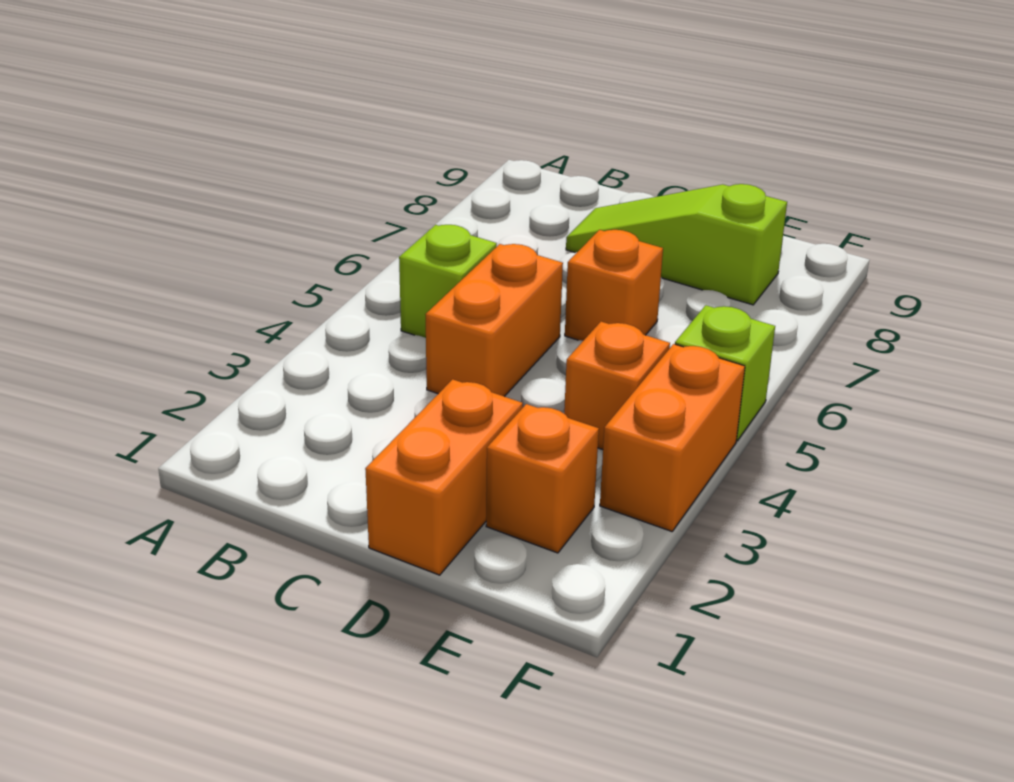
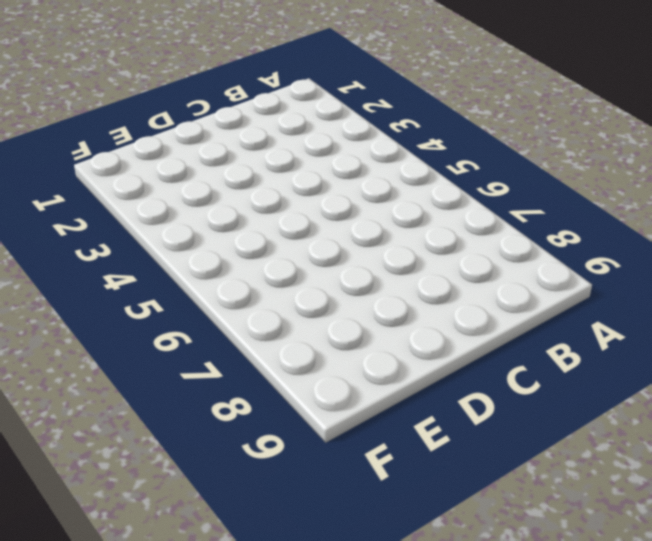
none -> lime 1x1 brick [399,225,497,338]
none -> orange 1x2 brick [425,244,563,397]

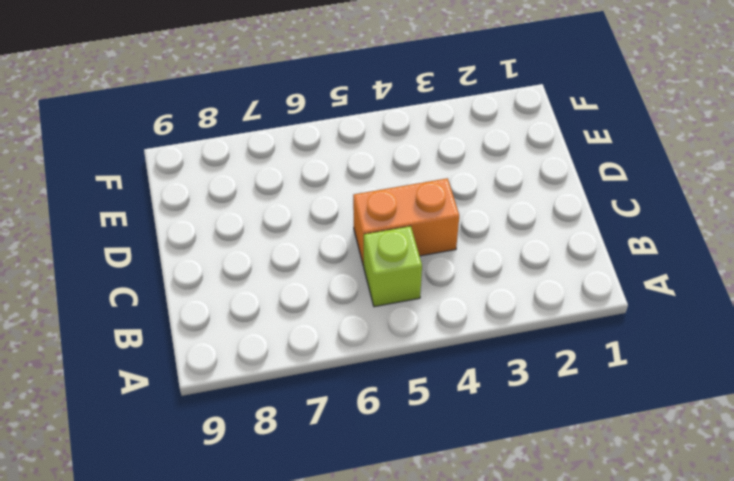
none -> lime 1x3 slope [566,184,787,305]
none -> orange 1x2 brick [365,379,523,575]

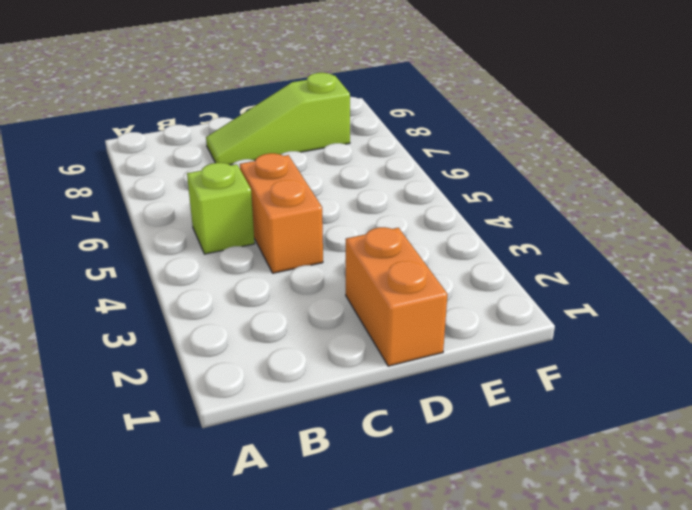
none -> orange 1x1 brick [565,230,663,341]
none -> orange 1x1 brick [486,404,599,553]

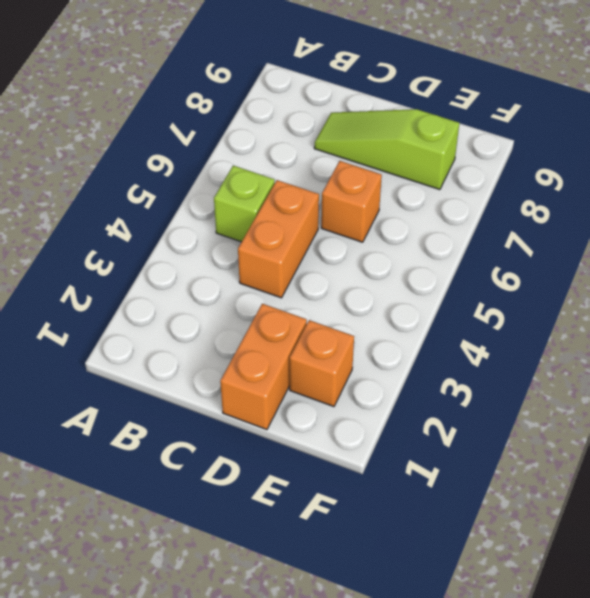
none -> orange 1x1 brick [564,322,670,450]
none -> orange 1x2 brick [600,344,745,531]

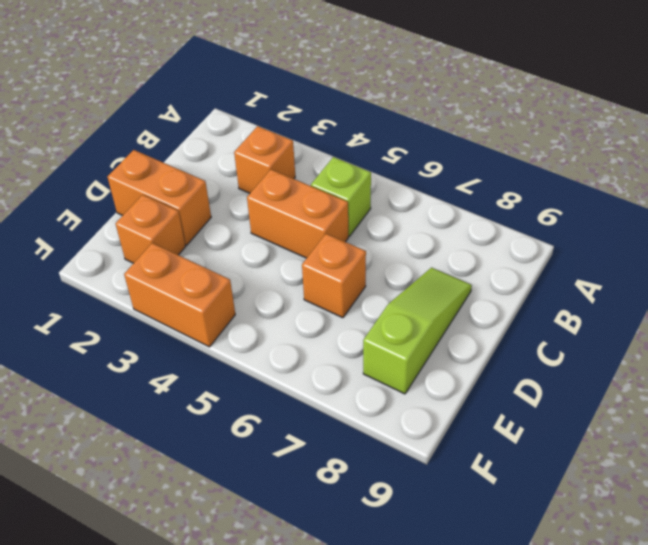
orange 1x1 brick [234,126,295,193] -> orange 1x1 brick moved to [564,322,670,450]
none -> lime 1x1 brick [675,305,775,441]

